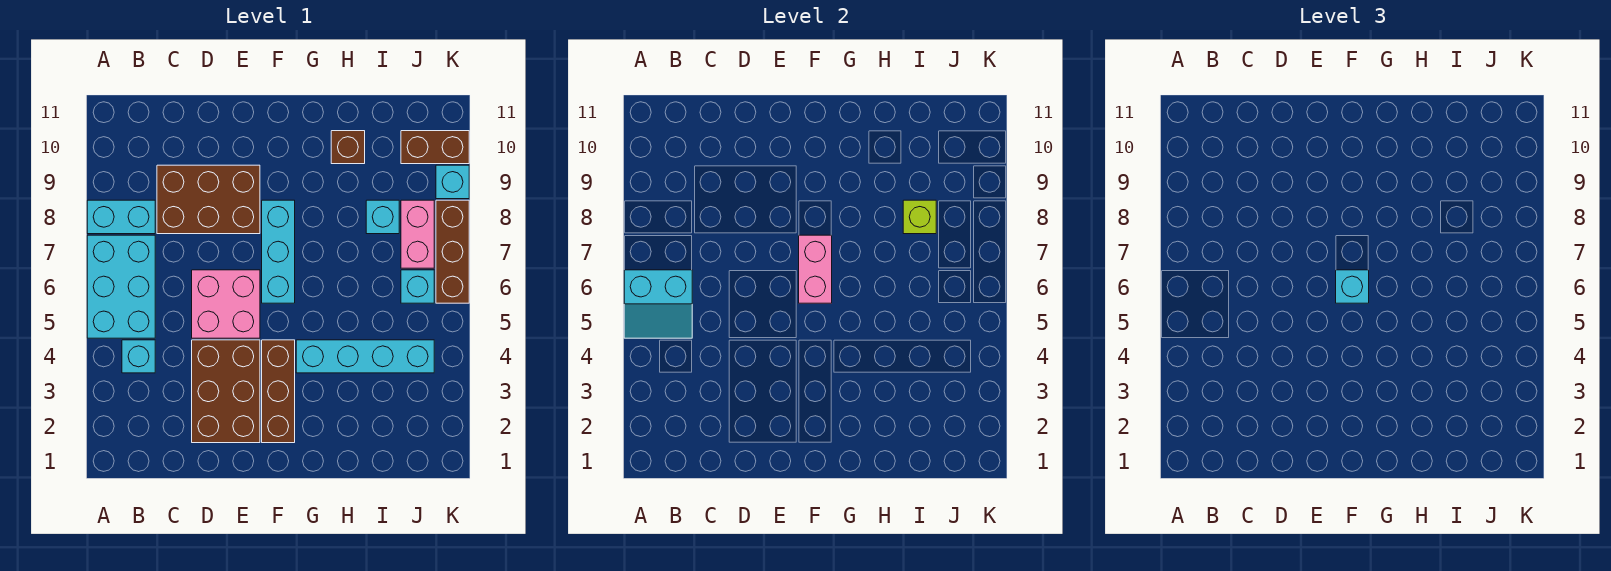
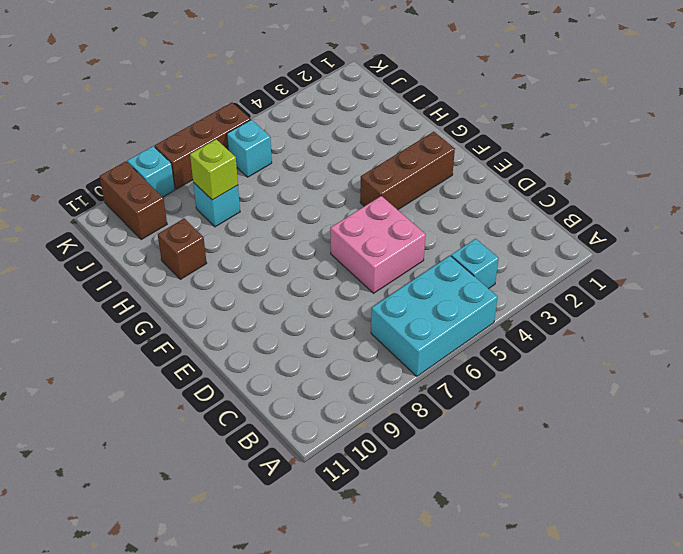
none -> cyan 1x2 brick [87,200,155,234]
none -> brown 2x3 brick [157,165,260,234]
none -> brown 2x3 brick [192,340,260,443]

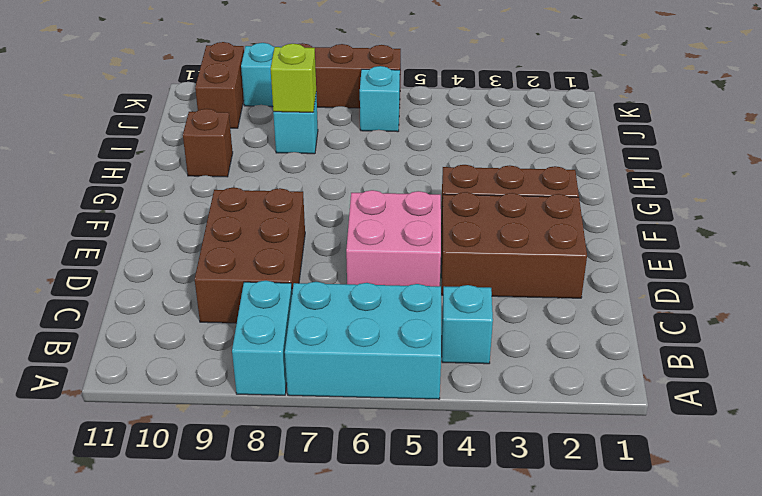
none -> cyan 1x3 brick [262,200,295,303]
none -> cyan 1x4 brick [296,340,434,373]
none -> pink 1x2 brick [401,200,434,268]

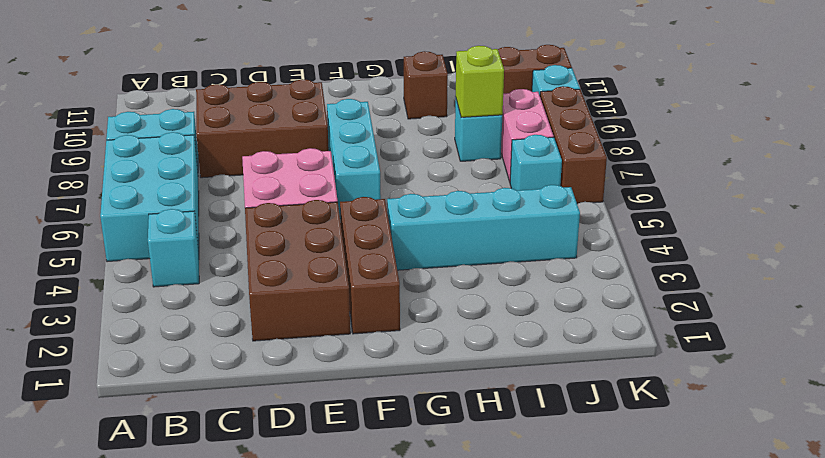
none -> cyan 2x2 slope [624,270,692,338]
none -> pink 1x2 brick [799,235,832,303]
none -> cyan 1x1 brick [1336,270,1369,303]

